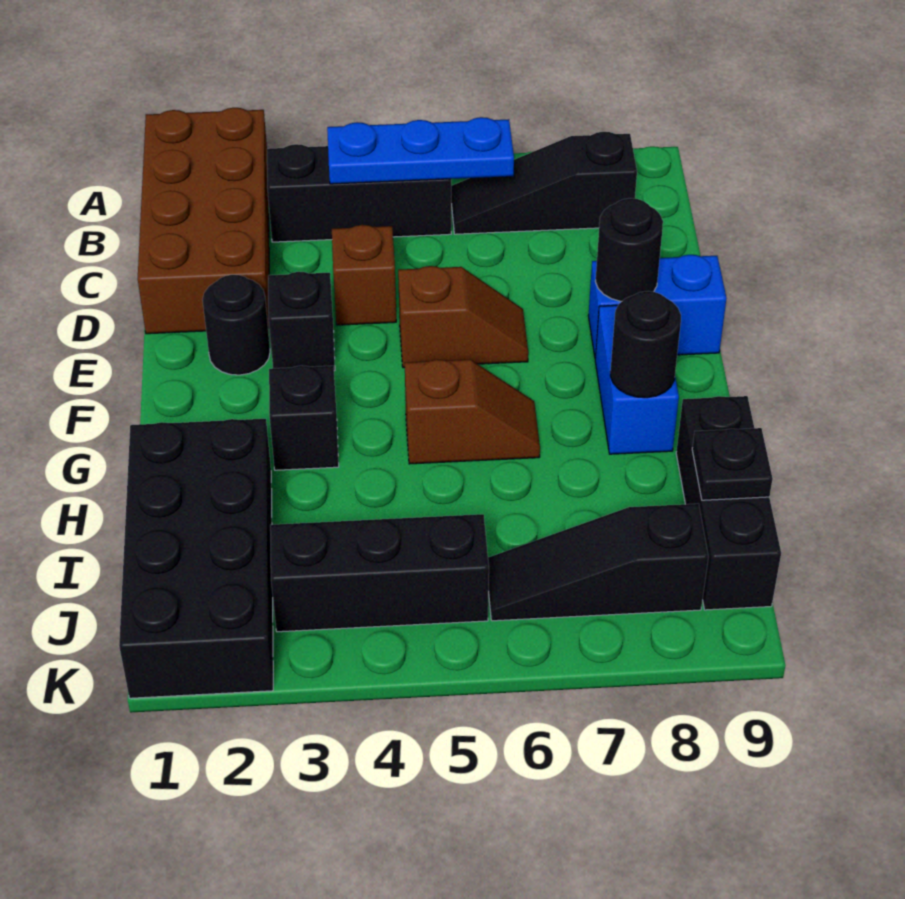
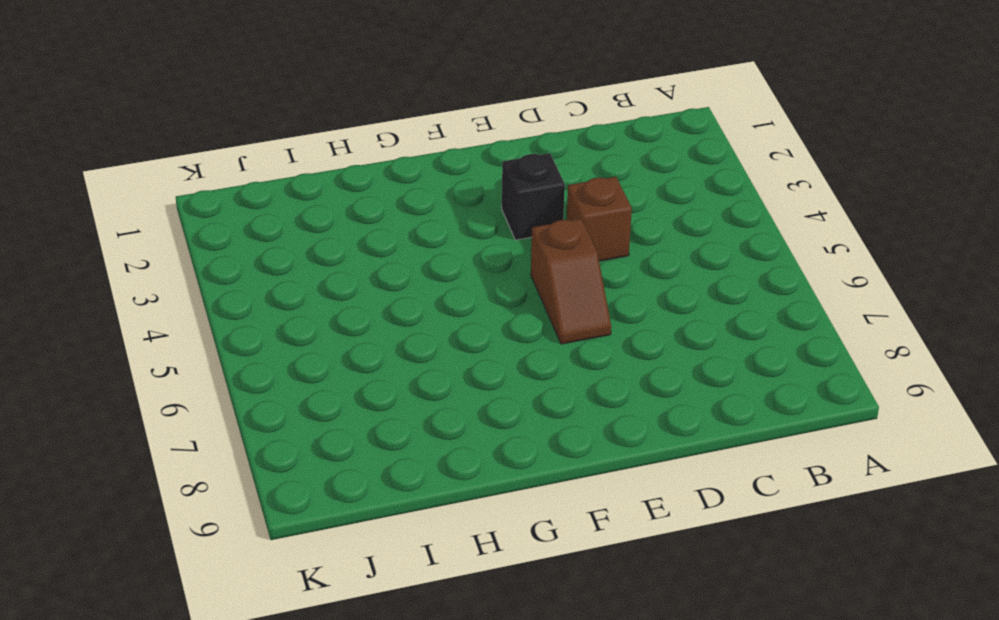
none -> brown 2x4 brick [138,108,269,334]
none -> black 1x3 brick [267,144,451,242]
none -> black 1x3 slope [451,132,637,234]

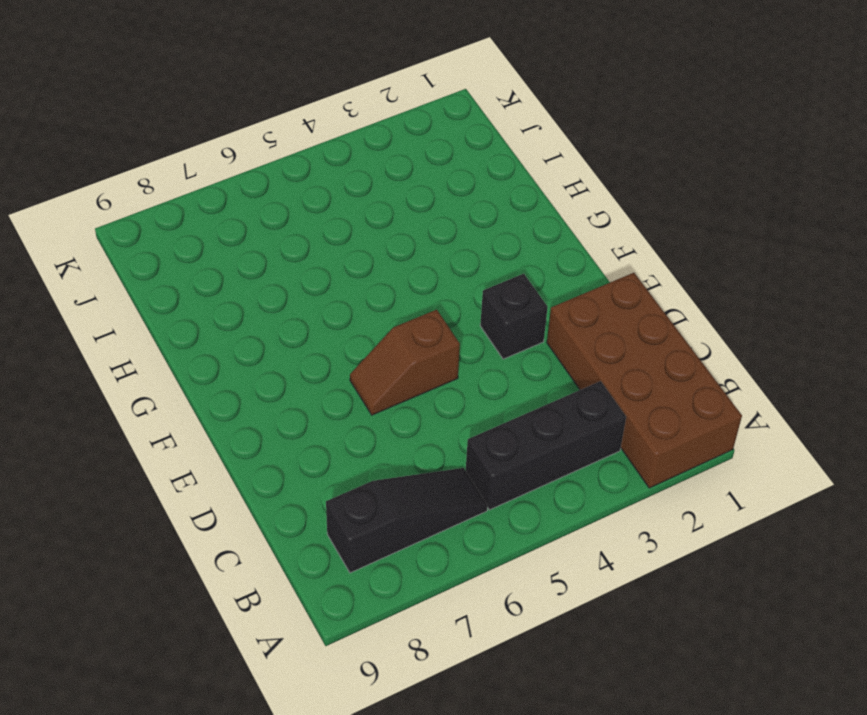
none -> brown 1x1 brick [332,225,396,325]
none -> black 1x1 round brick [202,275,270,375]
none -> blue 1x2 brick [588,255,726,358]

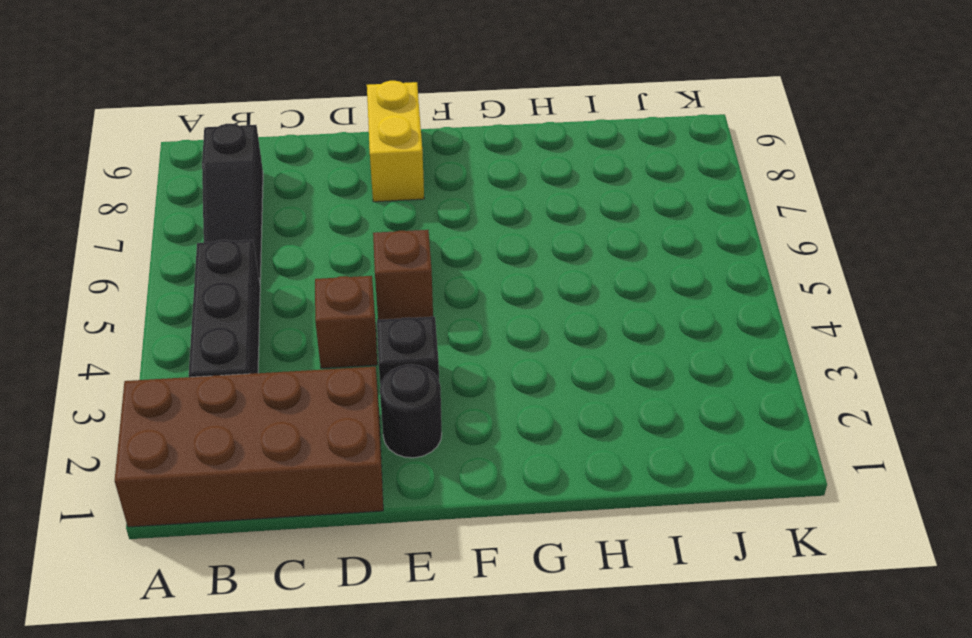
yellow 1x2 brick [367,81,424,202] -> blue 1x2 brick [588,255,726,358]
none -> blue 1x2 brick [595,305,679,454]
none -> black 1x1 brick [269,366,339,470]
none -> brown 1x2 slope [405,359,540,464]

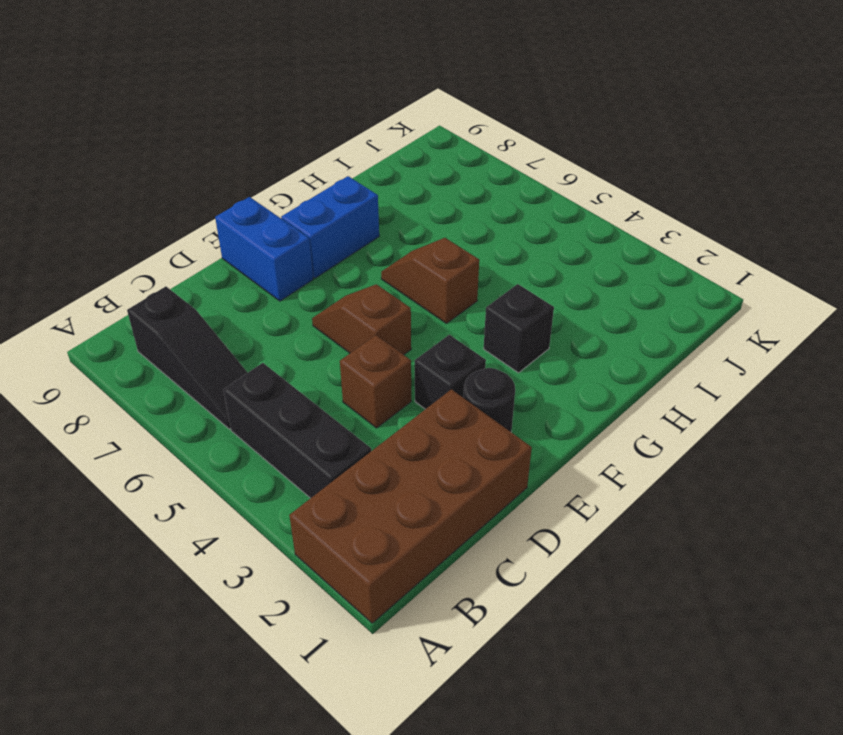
none -> black 2x4 brick [119,419,273,698]
none -> black 1x3 brick [676,396,781,610]
none -> black 1x3 brick [270,514,489,632]

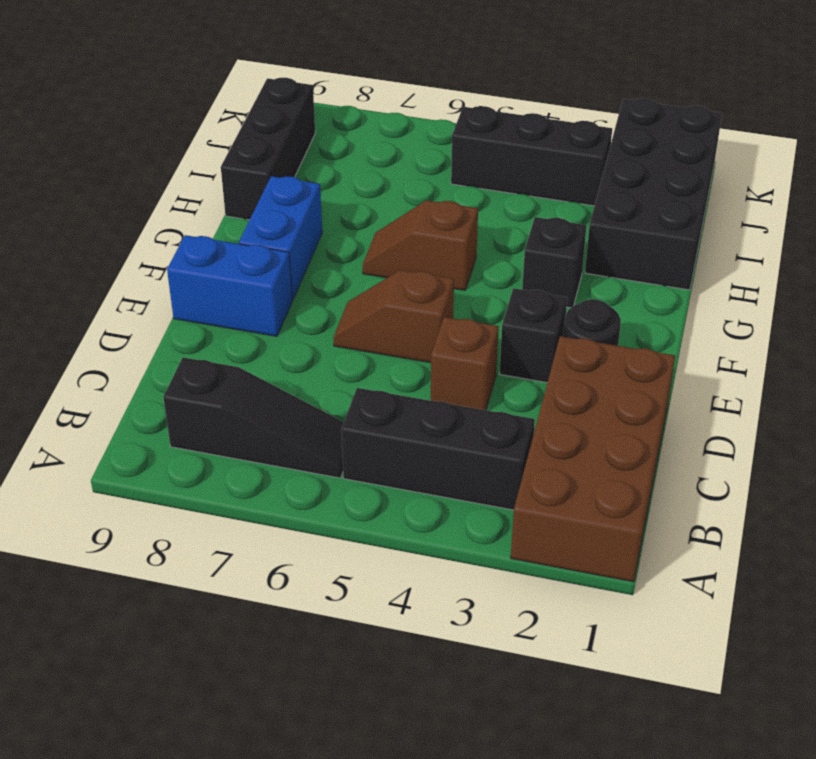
none -> black 1x3 slope [488,504,708,621]
none -> blue 1x3 plate [327,117,514,184]
none -> black 1x1 round brick [595,198,663,301]

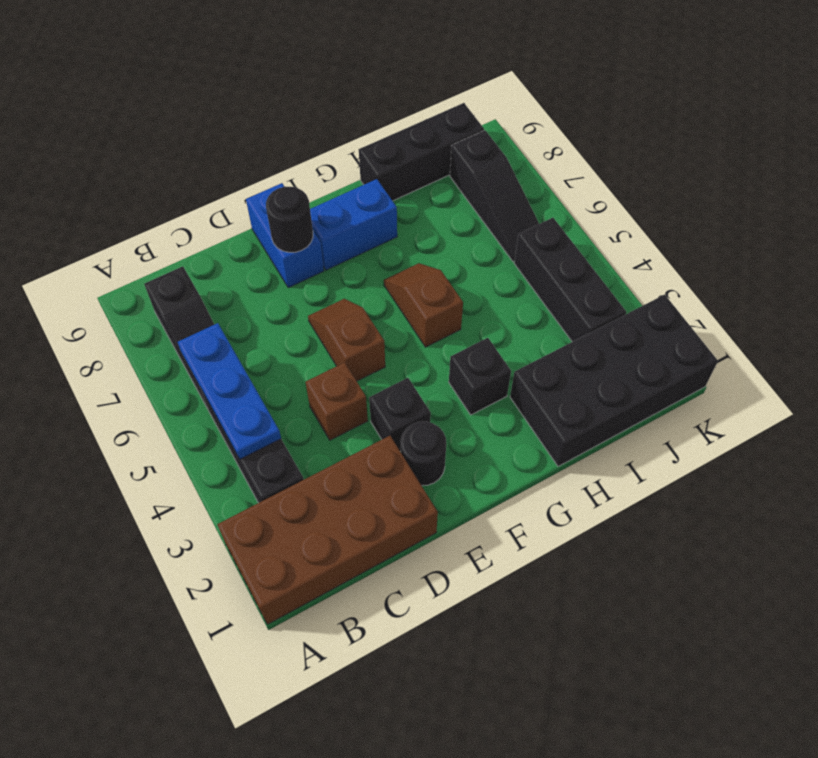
none -> black 1x1 round brick [610,291,681,398]
none -> black 1x1 plate [692,428,773,500]

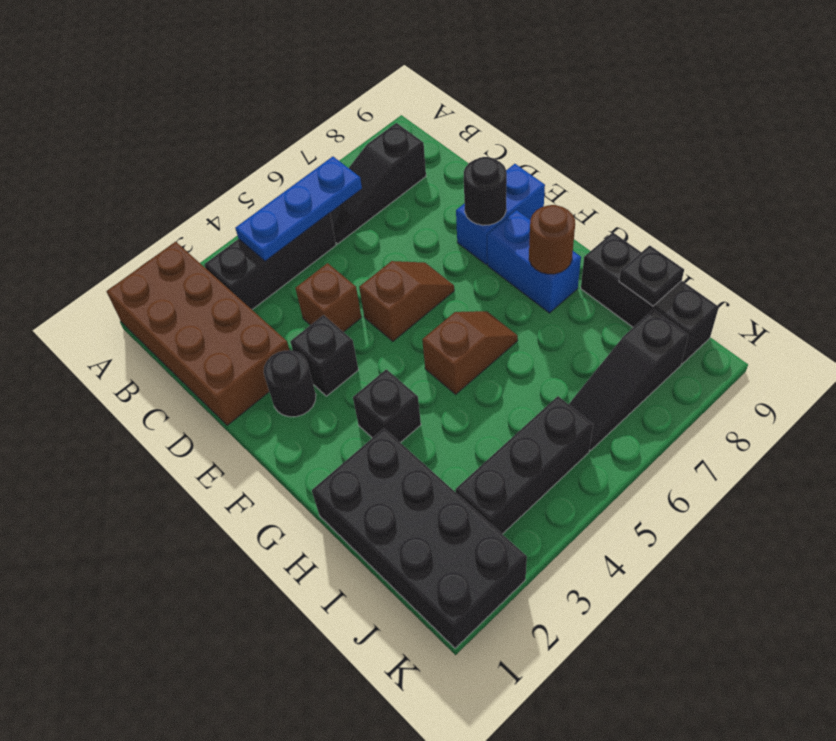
brown 1x1 round brick [529,205,575,274] -> black 1x1 round brick [610,291,681,398]

